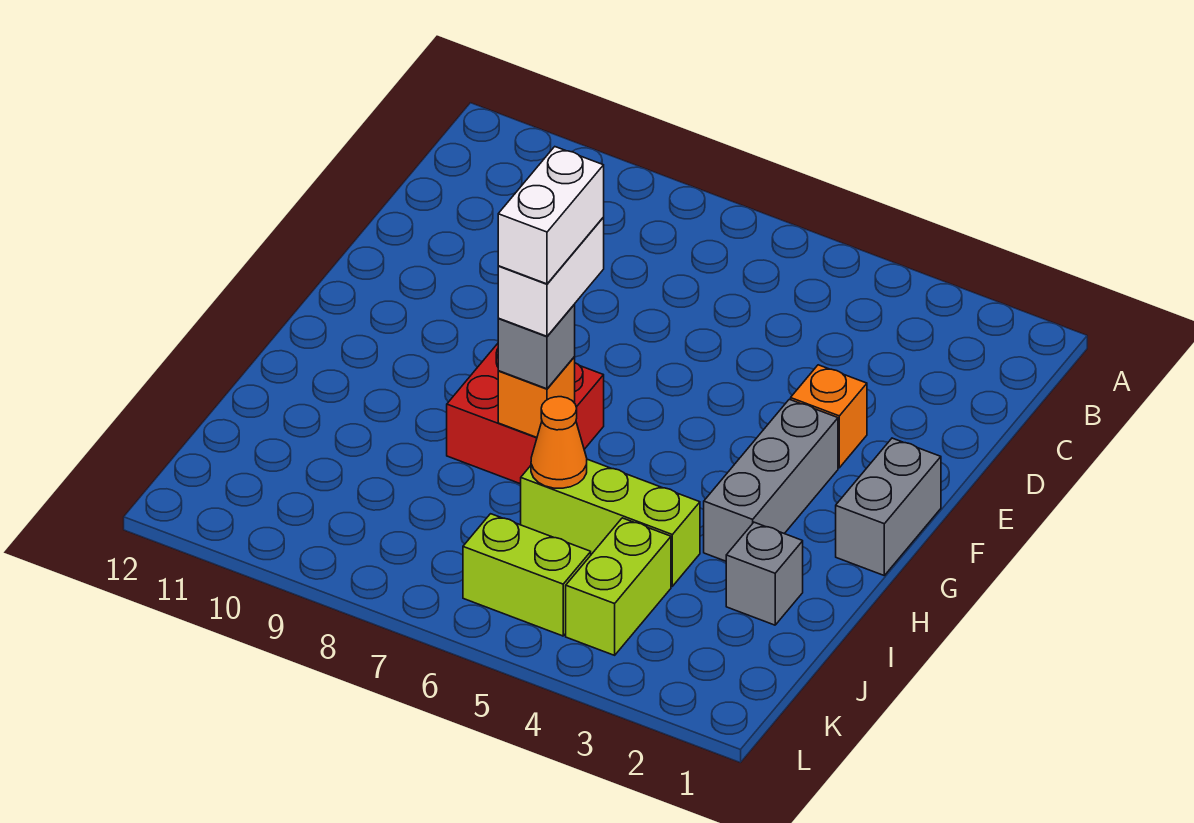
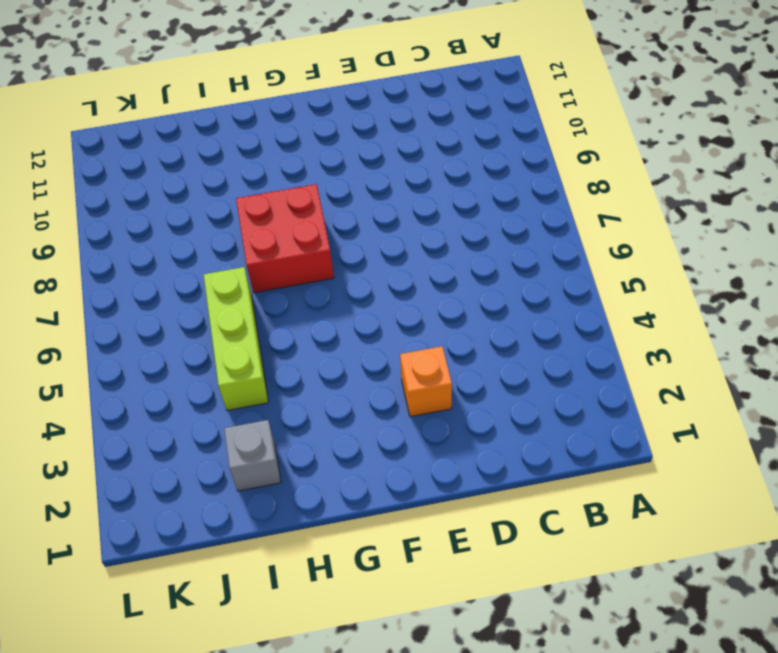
none -> grey 1x2 brick [836,438,941,575]
none -> grey 1x3 brick [704,399,838,561]
none -> lime 1x2 brick [566,518,671,655]

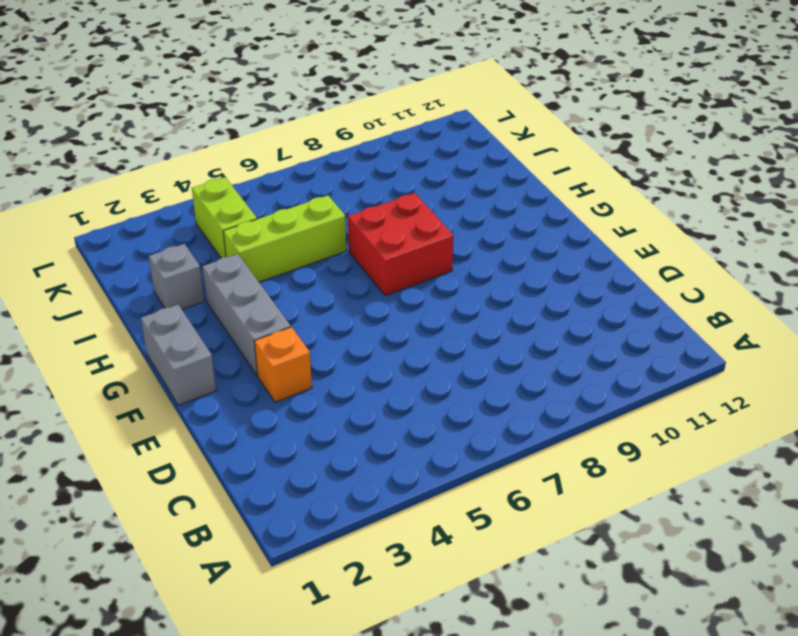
none -> lime 1x2 brick [463,514,591,636]
none -> orange 1x1 brick [498,357,575,437]
none -> orange 1x1 cone [531,397,587,488]

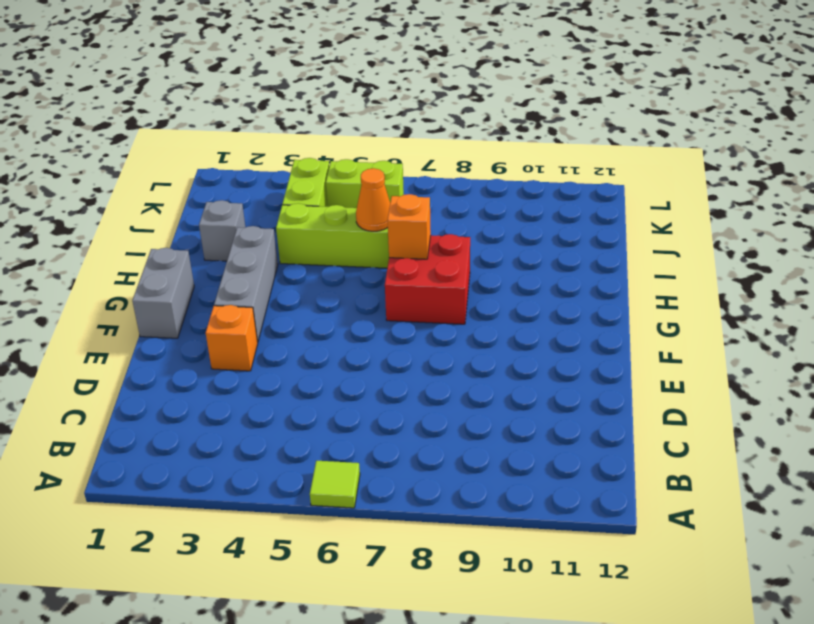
lime 1x1 tile [310,461,360,508] -> none
none -> grey 1x1 brick [498,305,575,389]
none -> white 1x2 brick [498,218,604,336]
none -> white 1x2 brick [498,147,604,284]

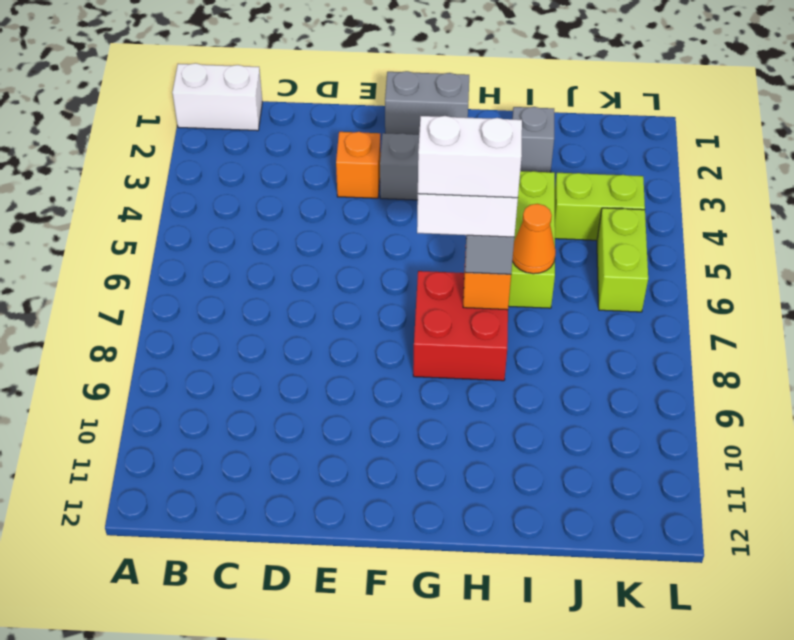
white 1x2 brick [172,63,262,131] -> none

